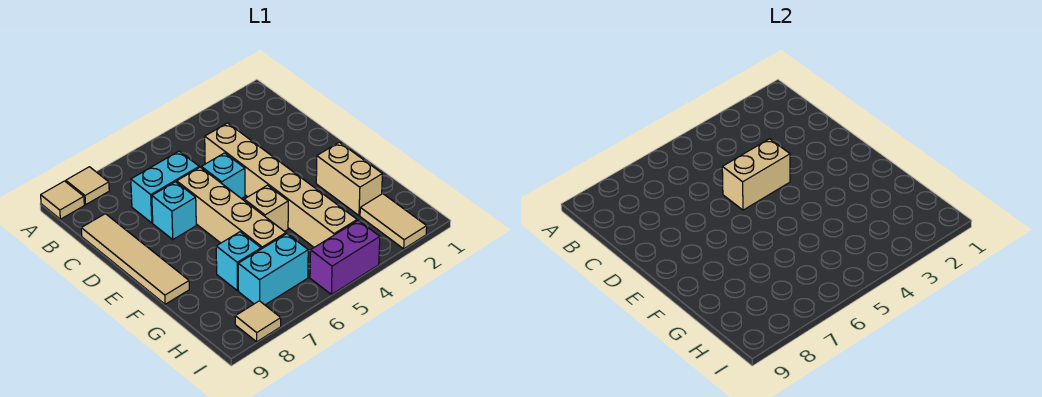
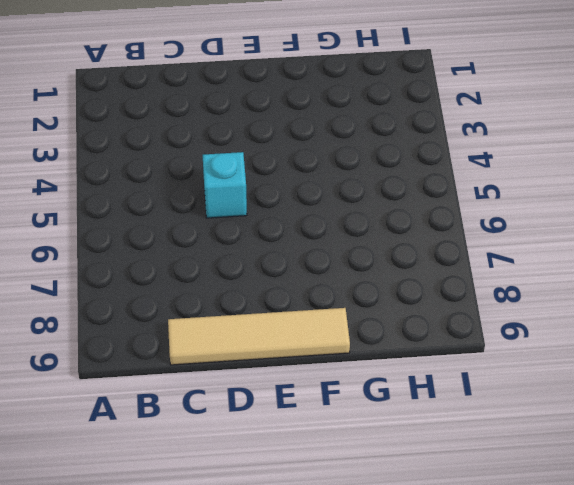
none -> tan 1x1 tile [66,167,109,205]
none -> tan 1x1 tile [41,181,84,219]
none -> tan 1x6 brick [205,123,357,247]

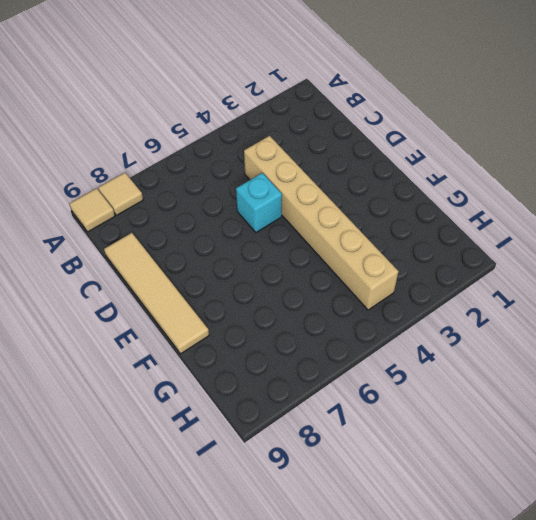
none -> cyan 1x2 brick [131,151,199,223]
none -> tan 1x4 brick [177,167,286,249]
none -> cyan 1x1 brick [152,182,196,239]

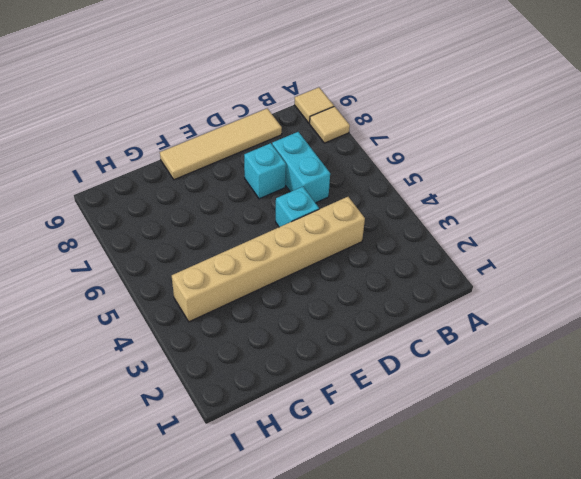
none -> tan 1x4 brick [177,167,286,249]
none -> tan 1x2 brick [316,142,382,215]
none -> tan 1x1 brick [244,185,288,232]

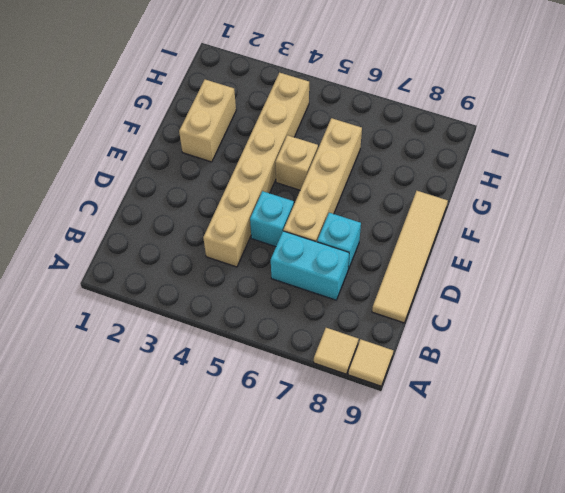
none -> cyan 1x1 brick [216,232,261,291]
none -> tan 1x2 tile [360,194,427,249]
none -> cyan 1x2 brick [238,234,308,305]

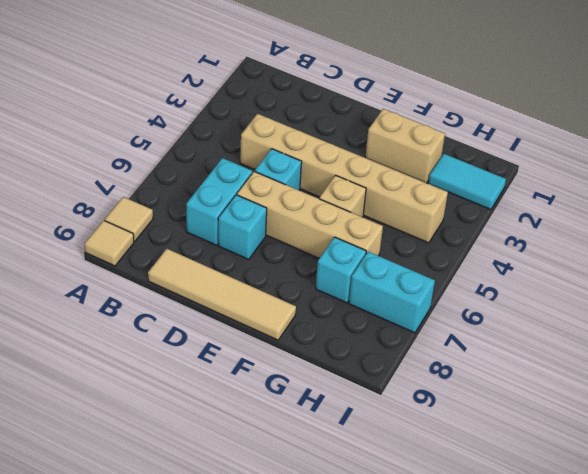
cyan 1x2 tile [428,154,506,210] -> tan 1x2 tile [360,194,427,249]
cyan 1x2 brick [349,252,435,333] -> cyan 1x2 brick turned to [238,234,308,305]
none -> purple 1x2 brick [310,220,380,295]
none -> tan 1x1 tile [235,301,281,342]
none -> tan 1x2 brick [722,139,790,210]

